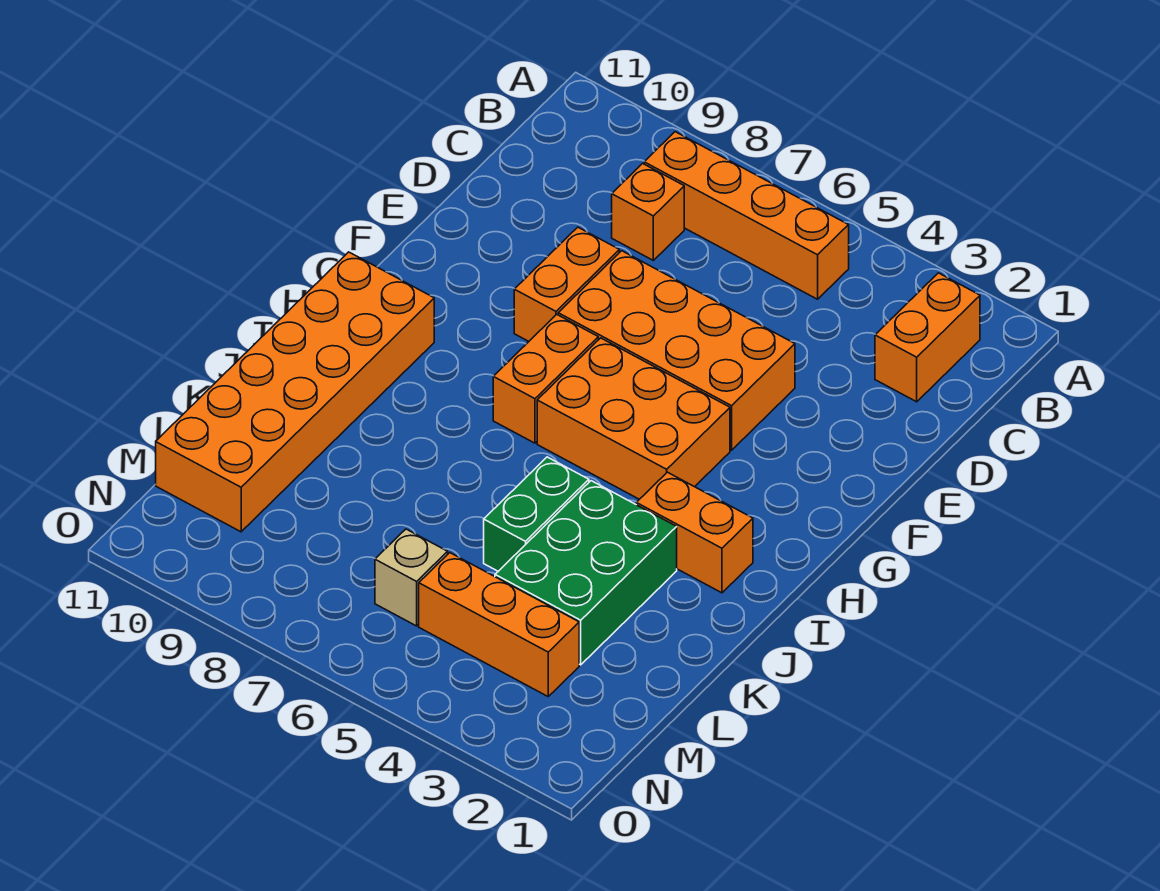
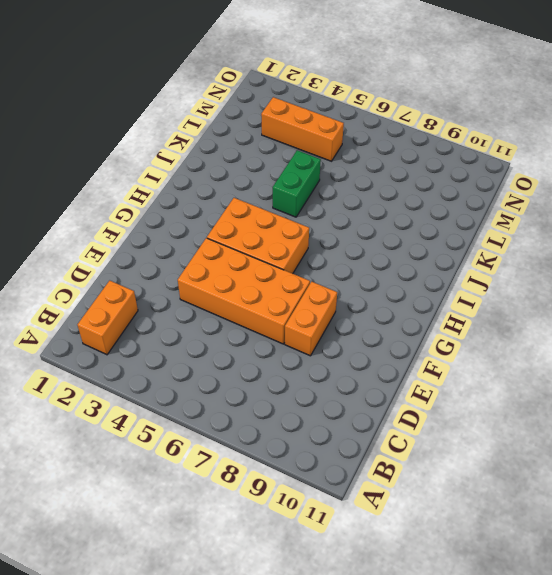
none -> orange 1x4 brick [644,132,849,299]
none -> orange 1x1 brick [612,163,684,260]
none -> orange 1x2 brick [493,314,598,443]

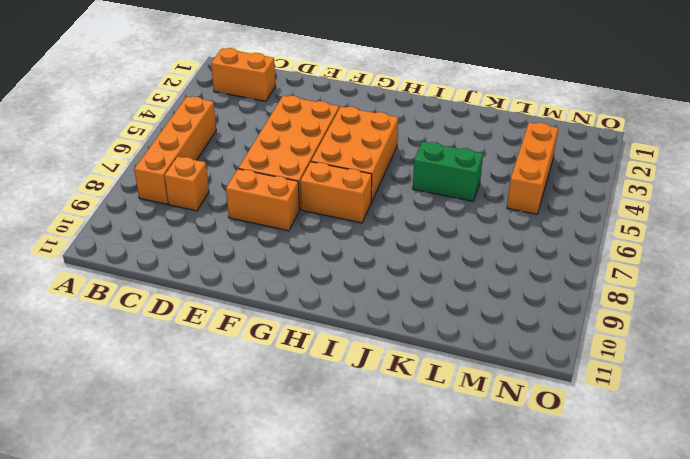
none -> orange 2x6 brick [156,252,434,532]
none -> orange 1x2 brick [636,472,753,593]
none -> green 2x3 brick [495,481,677,665]

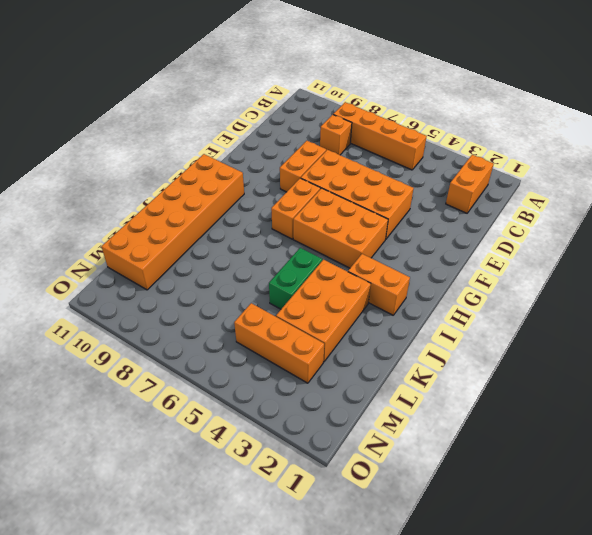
orange 2x3 brick [276,260,371,362] -> green 2x3 brick [495,481,677,665]
none -> tan 1x1 brick [375,529,448,626]

